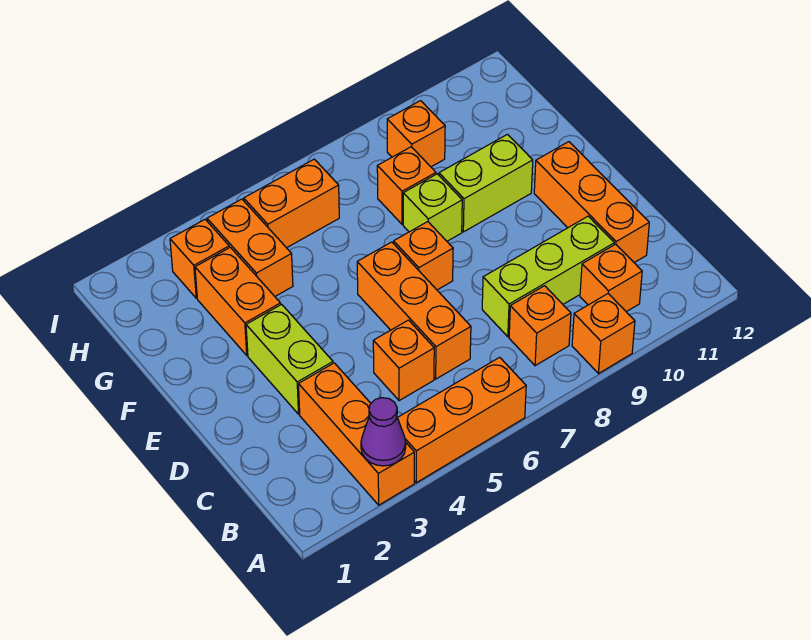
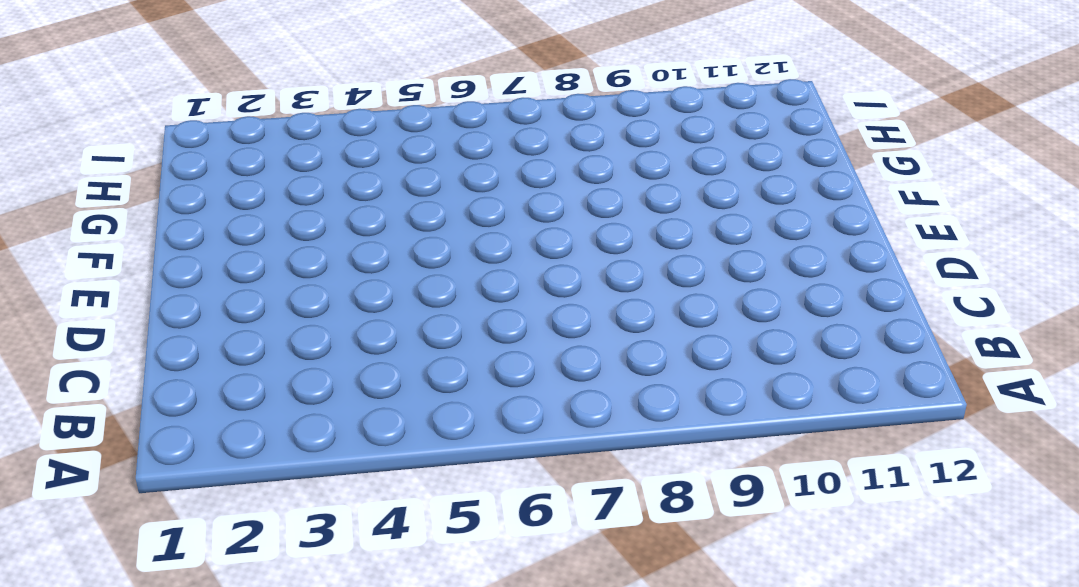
none -> orange 1x3 brick [299,363,414,505]
none -> orange 1x3 brick [398,357,526,483]
none -> orange 1x1 brick [572,294,635,373]

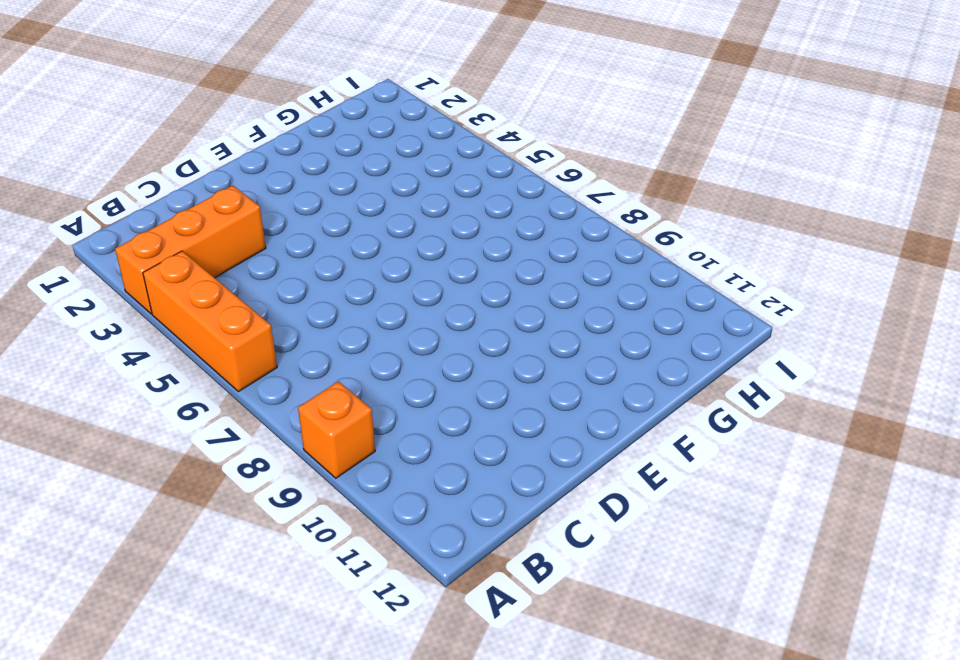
none -> orange 1x1 brick [509,286,571,366]
none -> orange 1x1 brick [580,244,642,312]
none -> orange 1x1 brick [373,320,434,401]

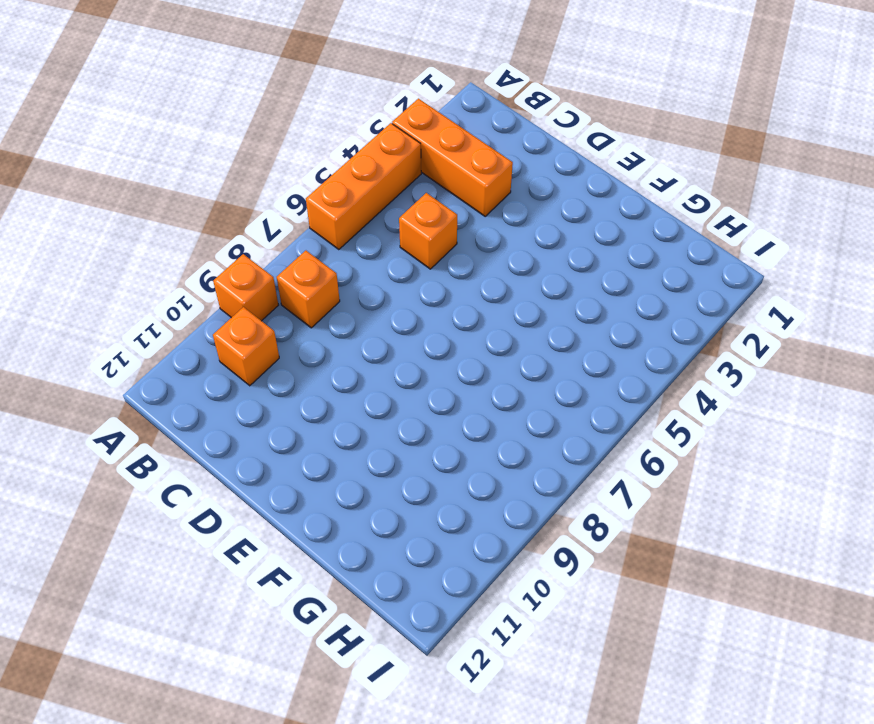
none -> orange 1x3 brick [357,242,471,379]
none -> lime 1x3 brick [482,216,614,337]
none -> orange 1x3 brick [534,142,649,263]

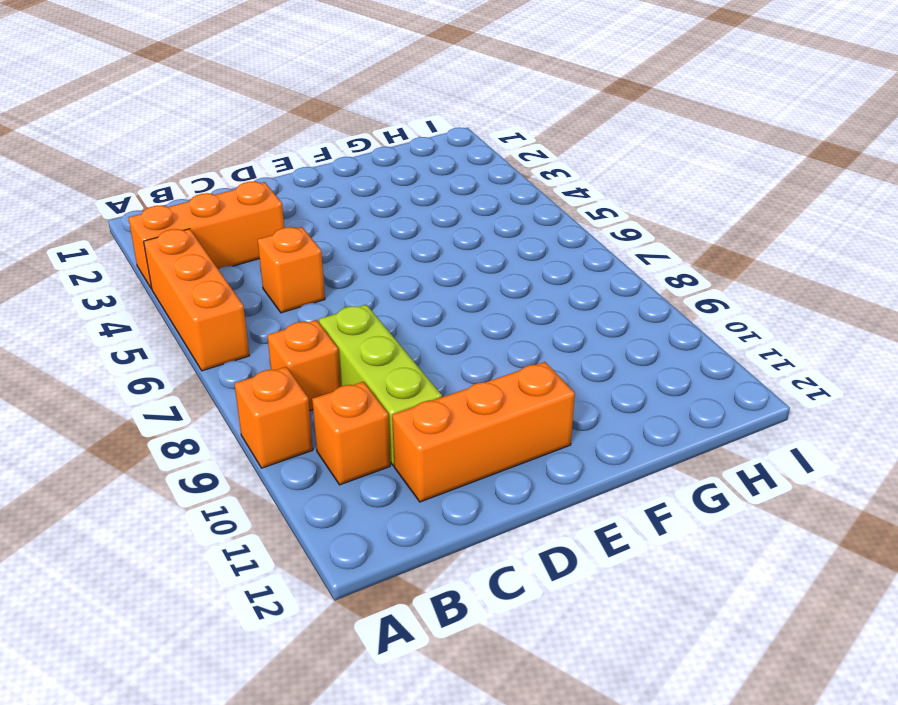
none -> orange 1x3 brick [357,242,471,379]
none -> lime 1x2 brick [246,304,333,414]
none -> orange 1x1 brick [394,222,453,290]

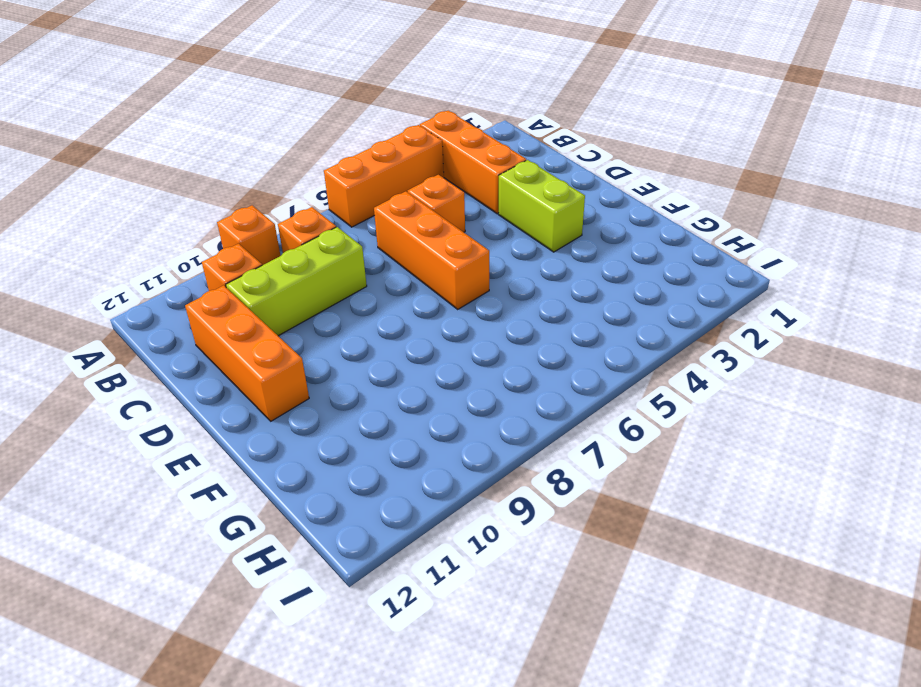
none -> orange 1x1 brick [394,222,453,290]
none -> orange 1x2 brick [195,247,281,355]
none -> lime 1x1 brick [403,174,462,241]

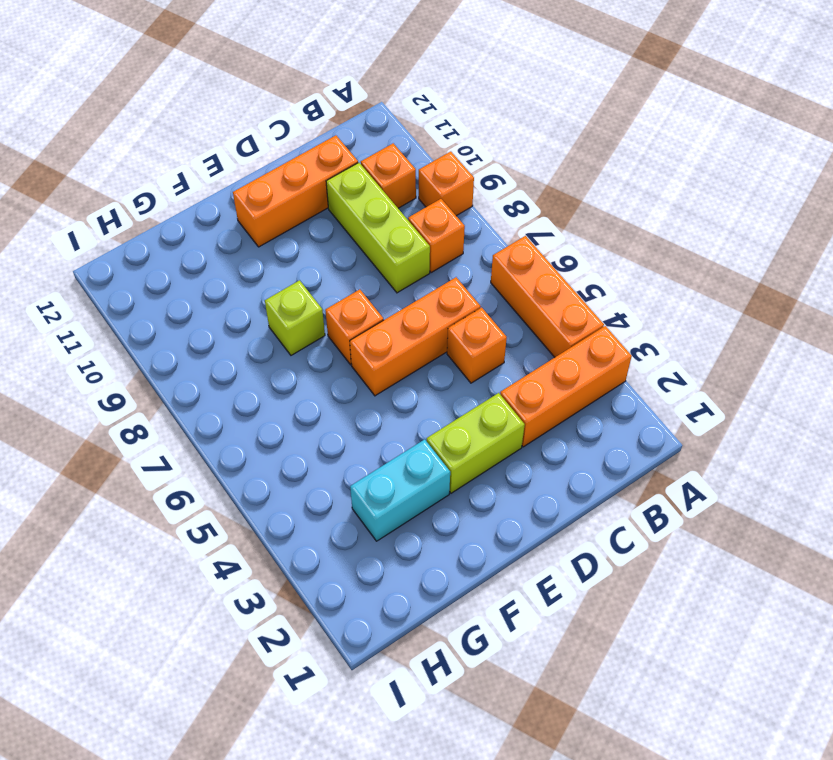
cyan 1x2 brick [350,439,450,541] -> orange 1x2 brick [195,247,281,355]
none -> lime 1x2 brick [439,134,533,232]
none -> orange 1x2 brick [207,199,293,296]
none -> orange 1x1 brick [377,147,436,225]

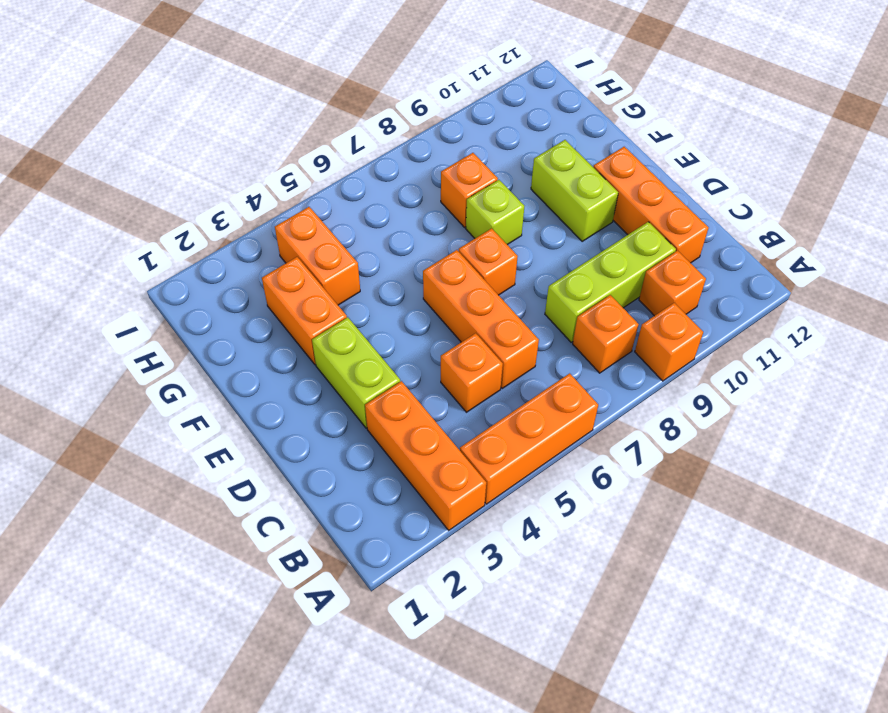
lime 1x2 brick [531,140,618,241] -> lime 1x2 brick turned to [439,134,533,232]
none -> orange 1x1 brick [170,220,229,298]
none -> orange 1x2 brick [244,159,339,248]
none -> orange 1x1 brick [387,101,445,167]

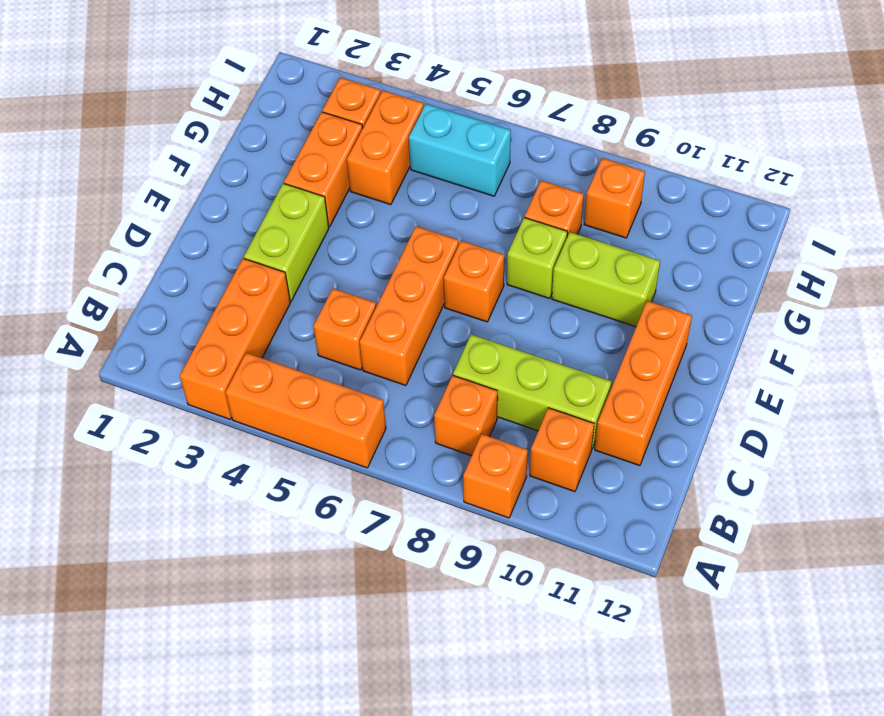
cyan 1x2 brick [409,104,511,196] -> orange 1x2 brick [244,159,339,248]
none -> purple 1x1 cone [361,398,406,466]

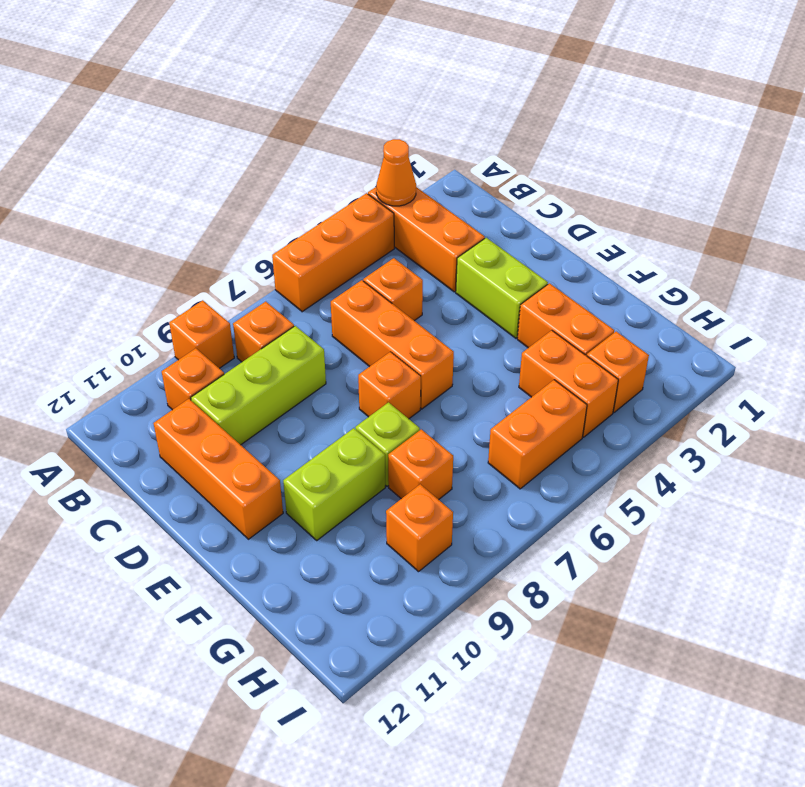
orange 1x1 cone [376,139,416,206] -> purple 1x1 cone [361,398,406,466]

